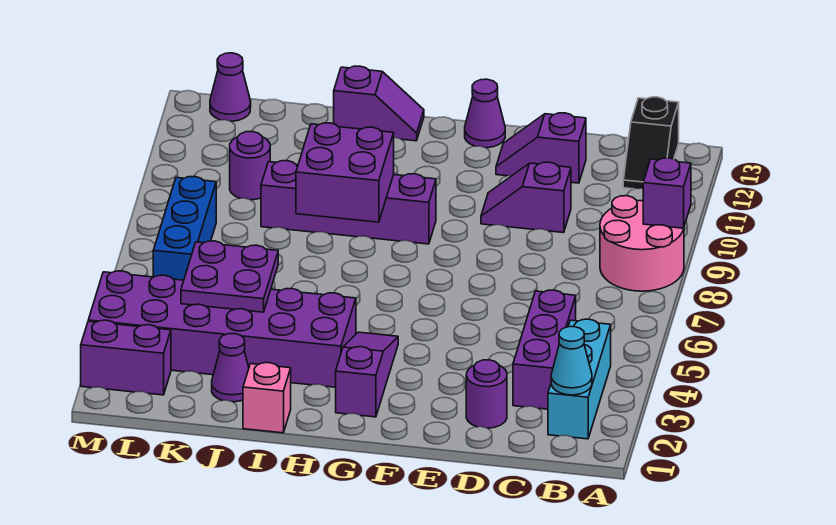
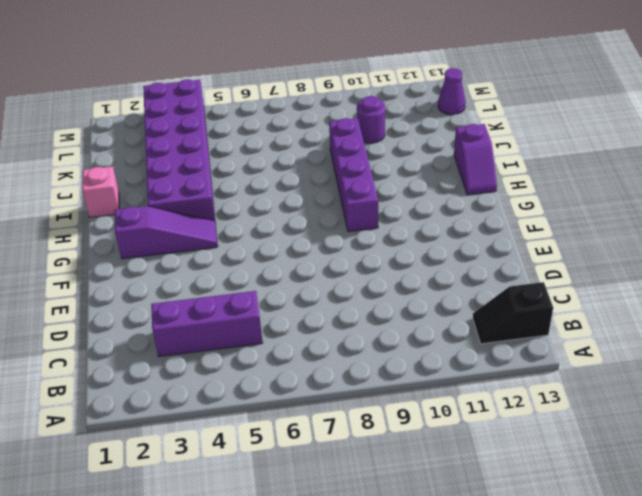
none -> pink 2x2 round brick [600,196,684,291]
none -> cyan 1x3 brick [548,319,611,439]
none -> purple 1x1 round brick [466,360,507,428]

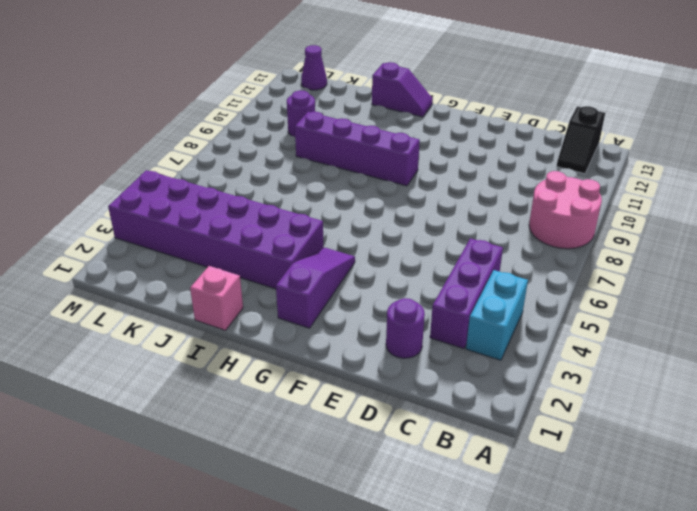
cyan 1x2 brick [466,270,528,360] -> cyan 1x3 brick [548,319,611,439]
none -> purple 1x2 slope [481,162,571,233]
none -> purple 1x2 slope [496,113,586,183]
none -> purple 1x1 cone [465,79,505,148]

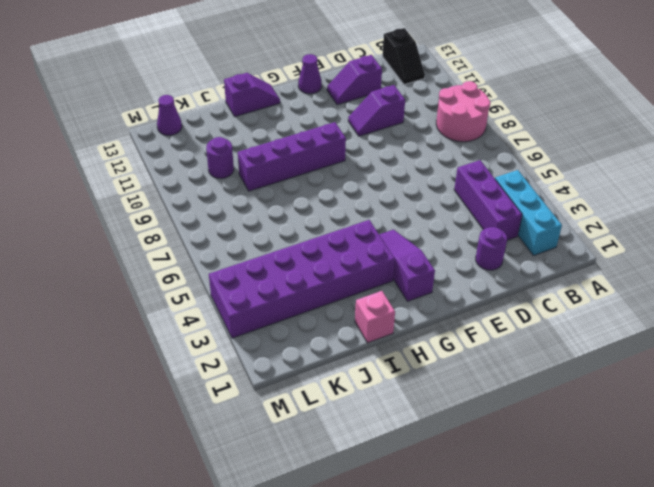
none -> purple 1x1 cone [212,334,249,402]
none -> purple 1x2 brick [81,320,171,395]
none -> blue 1x3 brick [153,176,216,280]

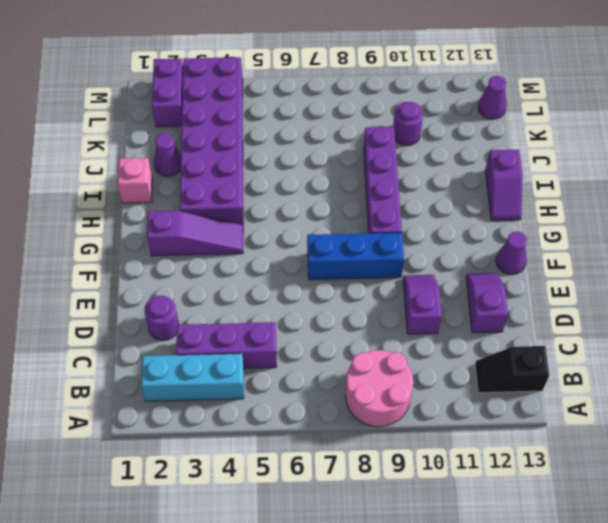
blue 1x3 brick [307,233,404,280] -> blue 1x3 brick moved to [153,176,216,280]
none -> purple 1x1 brick [643,158,691,228]
none -> cyan 1x1 cone [551,327,592,395]
none -> purple 2x2 brick [296,123,394,222]

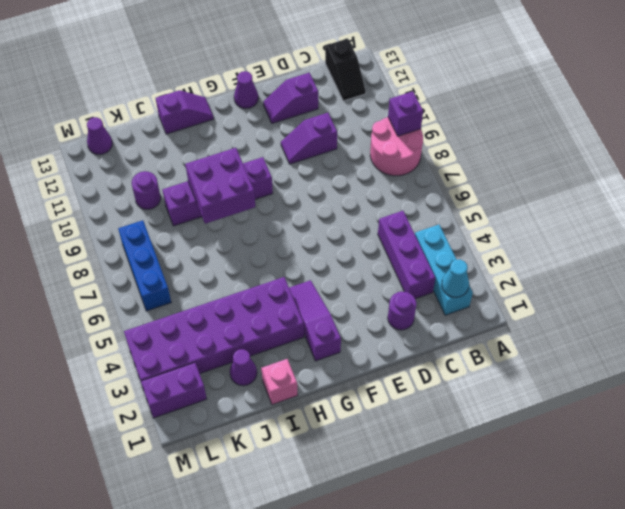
none -> purple 2x2 plate [181,241,278,312]

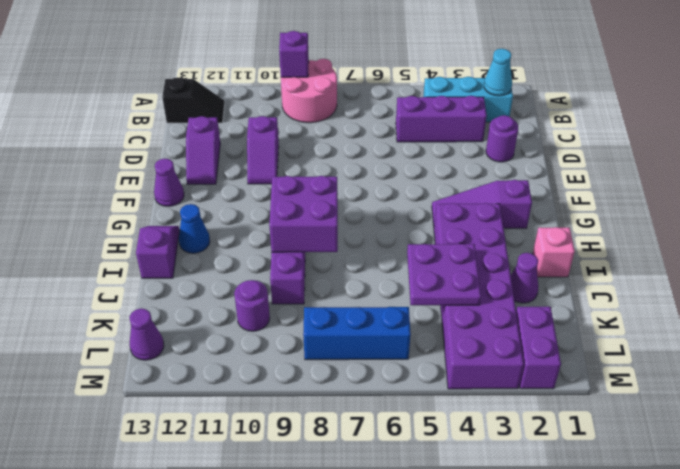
blue 1x1 cone [179,204,210,253] -> none

